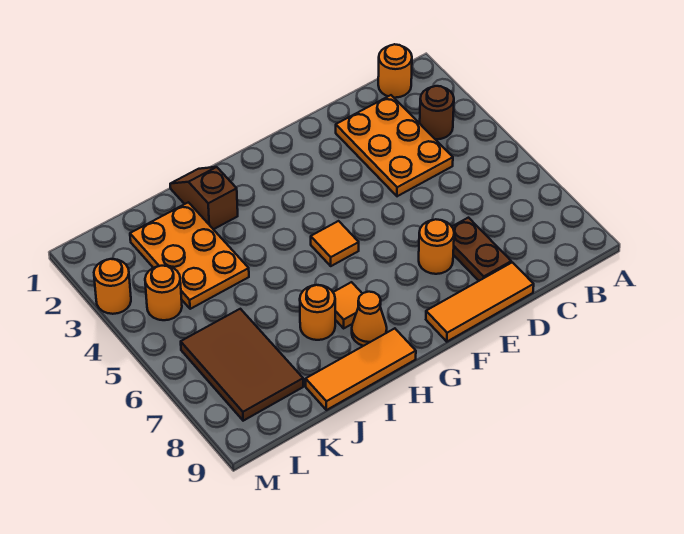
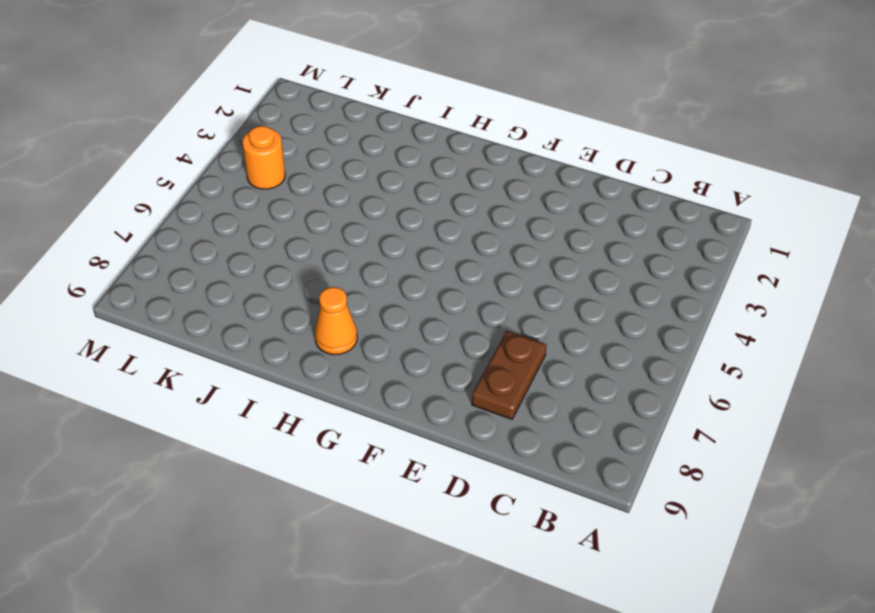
none -> orange 1x1 round brick [378,44,412,98]
none -> brown 1x1 round brick [420,86,454,139]
none -> orange 2x3 plate [336,95,453,196]

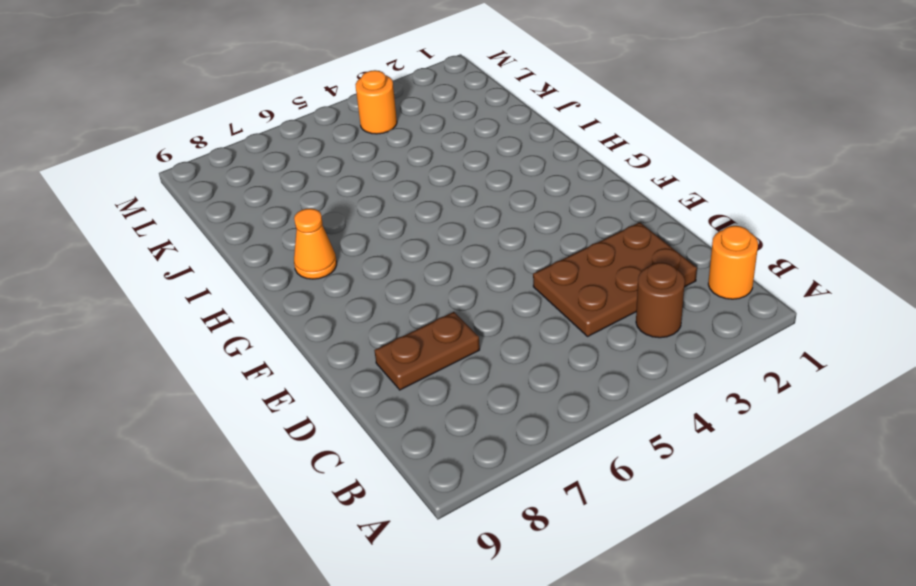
brown 2x3 plate [533,222,697,336] -> orange 2x3 plate [336,95,453,196]
none -> orange 1x3 tile [426,262,534,342]
none -> orange 1x1 round brick [419,219,454,274]
none -> orange 1x1 tile [311,221,359,266]

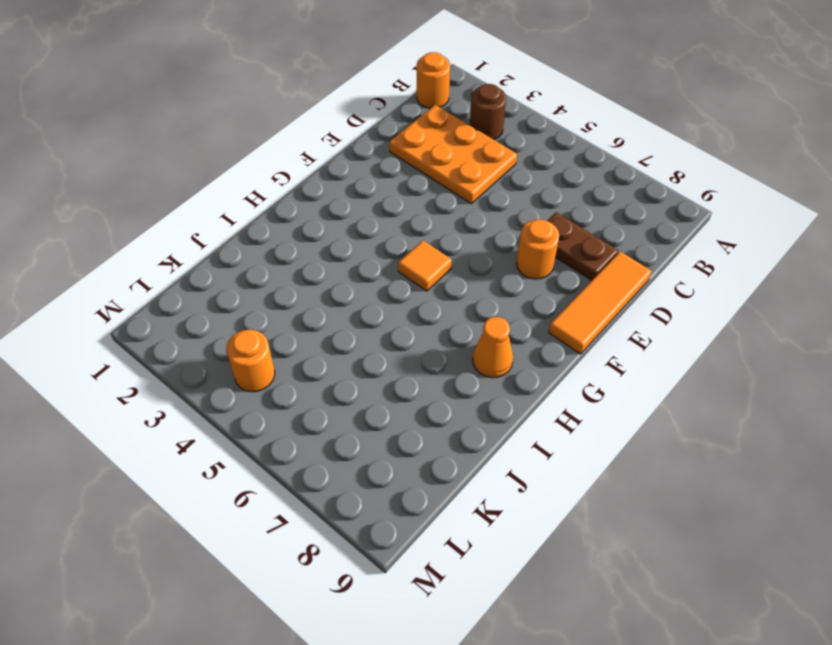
none -> orange 1x1 tile [333,282,362,328]
none -> orange 1x3 tile [306,328,416,410]
none -> brown 1x2 slope [170,167,238,229]

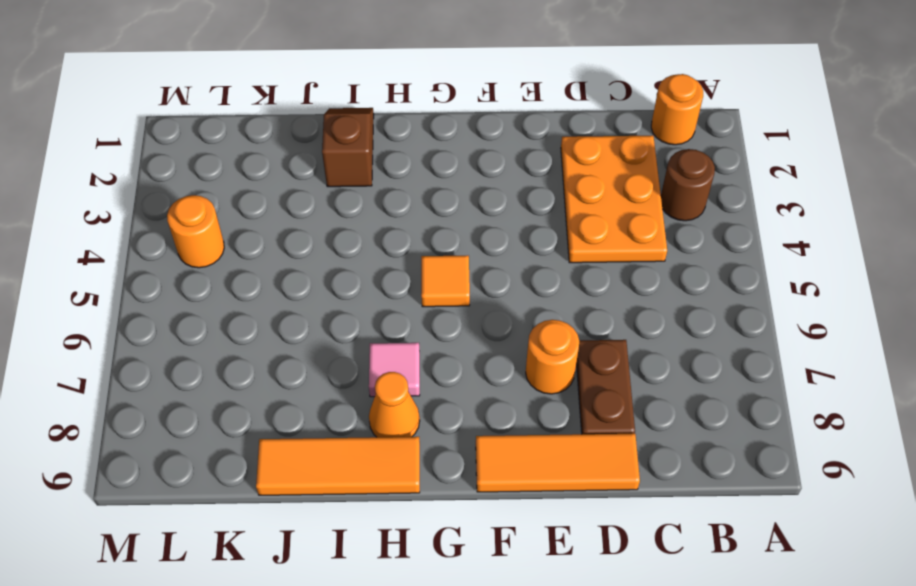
pink 1x1 tile [369,343,420,397] -> orange 1x1 tile [333,282,362,328]
none -> orange 1x1 round brick [300,285,335,340]
none -> orange 2x3 plate [130,202,249,309]
none -> brown 2x3 tile [181,309,303,421]

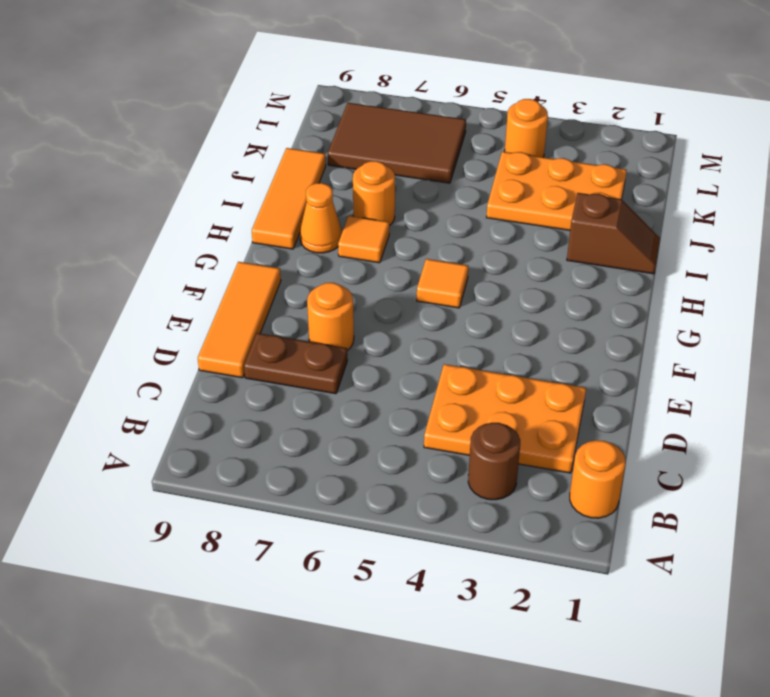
none -> orange 1x1 round brick [94,259,131,314]

